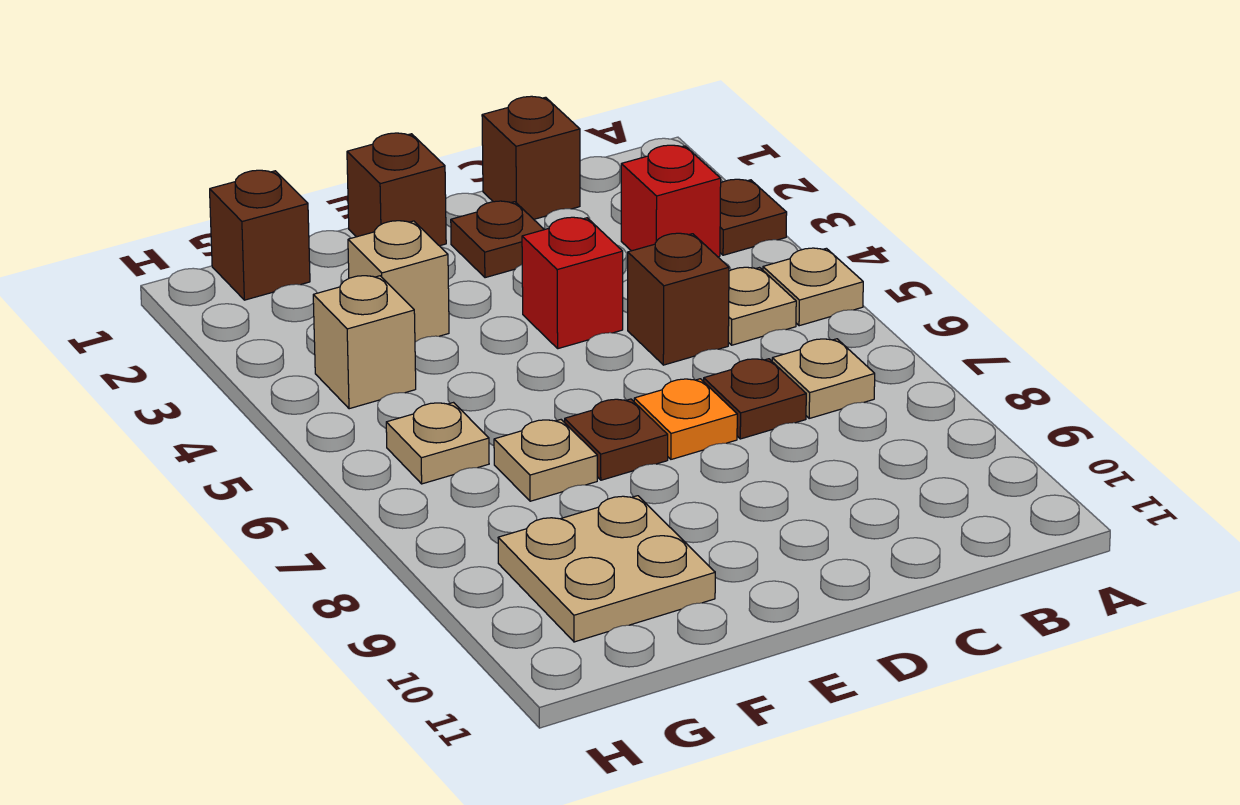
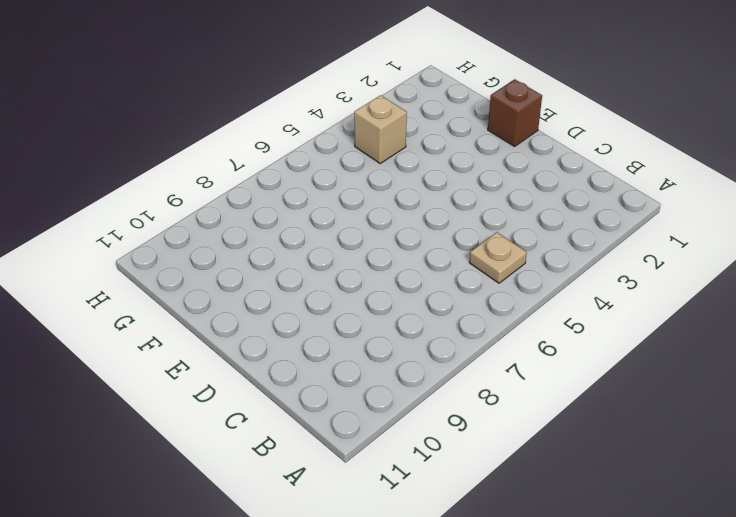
none -> brown 1x1 plate [720,179,787,255]
none -> tan 1x1 plate [763,248,863,326]
none -> red 1x1 brick [621,145,721,257]

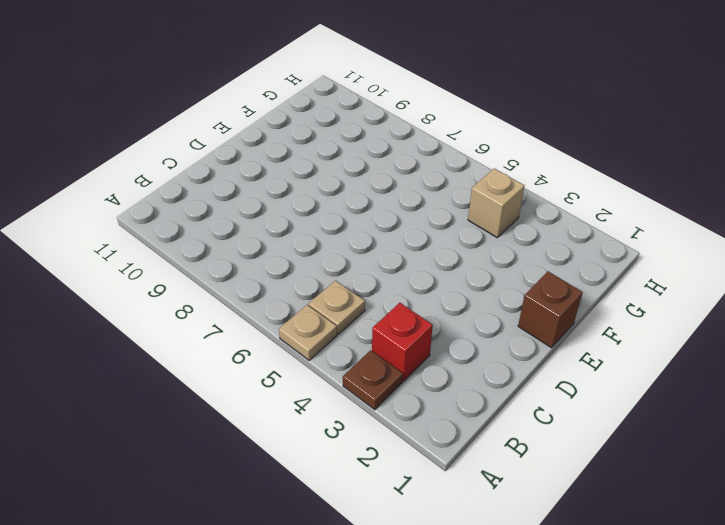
none -> tan 1x1 plate [772,339,875,418]
none -> brown 1x1 brick [482,96,580,219]
none -> brown 1x1 brick [628,233,729,365]

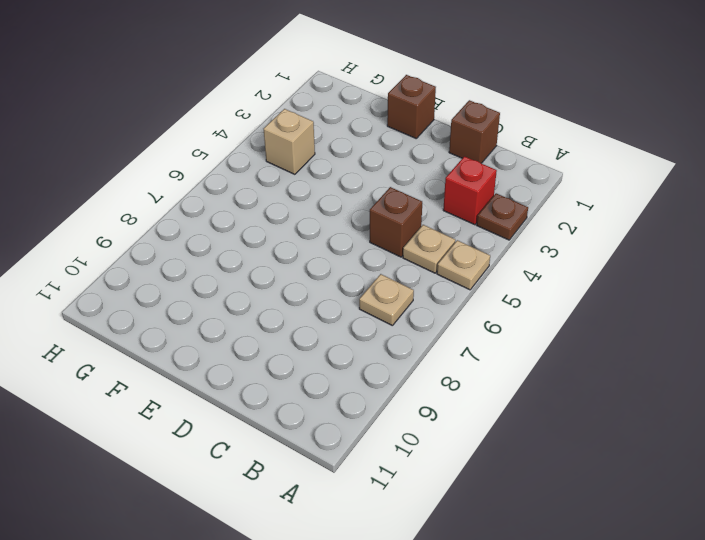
none -> brown 1x1 plate [704,359,806,439]
none -> brown 1x1 plate [451,201,544,278]
none -> red 1x1 brick [522,217,623,349]

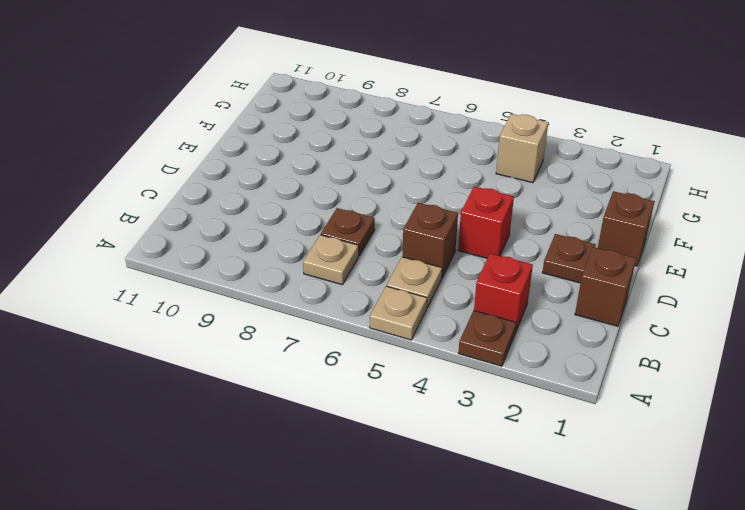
none -> orange 1x1 plate [634,379,737,459]
none -> brown 1x1 plate [565,399,668,480]
none -> tan 1x1 brick [348,221,449,342]

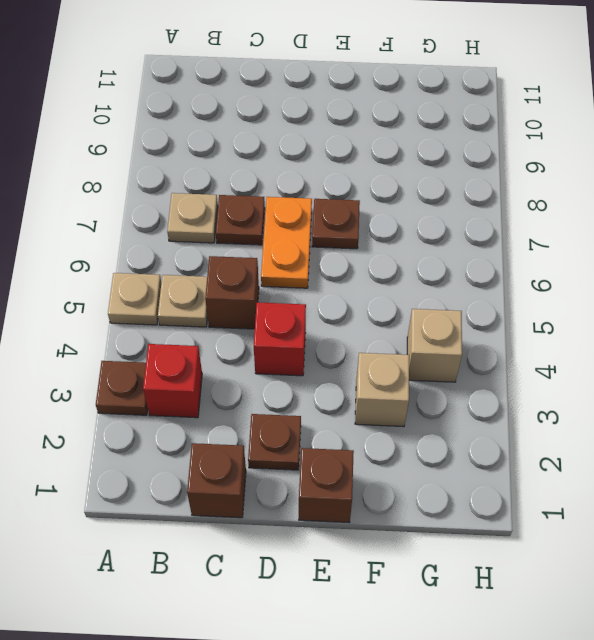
orange 1x2 plate [261,197,312,288] -> orange 1x1 plate [634,379,737,459]
none -> tan 1x1 plate [494,420,597,501]
none -> tan 2x2 plate [498,496,715,642]
none -> brown 1x1 brick [210,170,310,300]

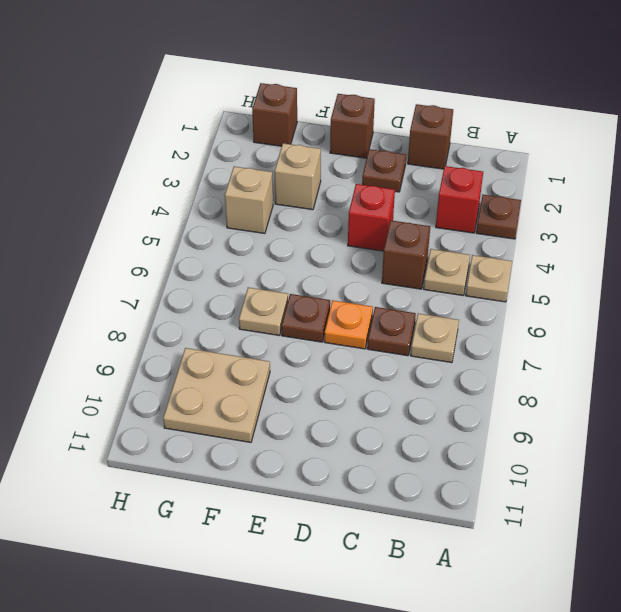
none -> tan 1x1 plate [386,403,489,484]

